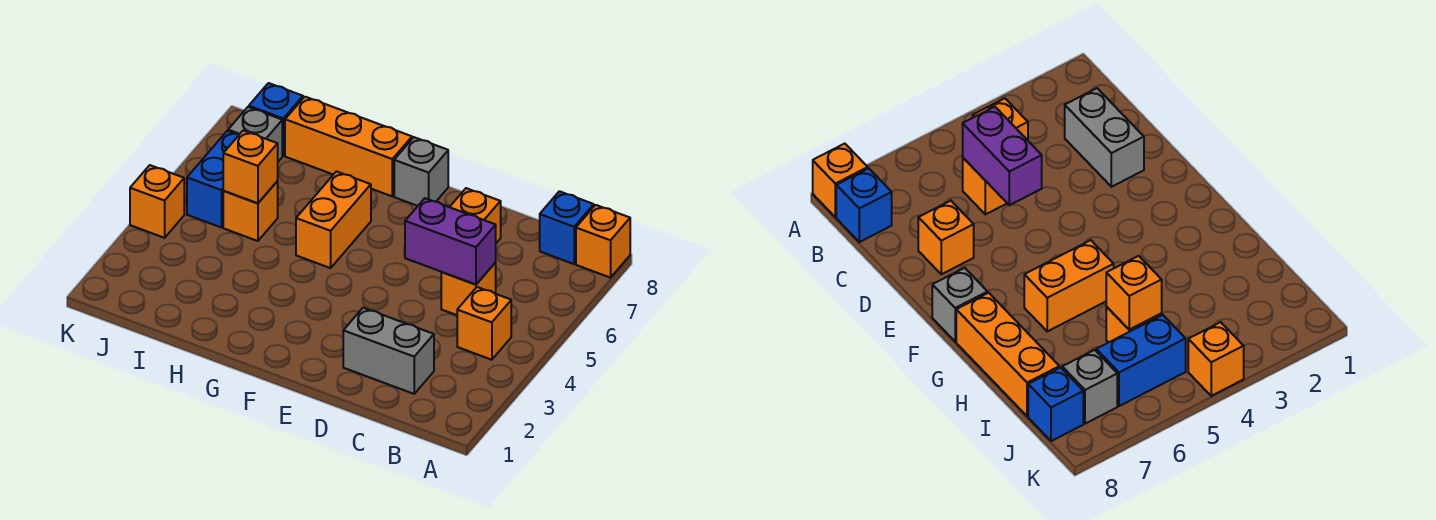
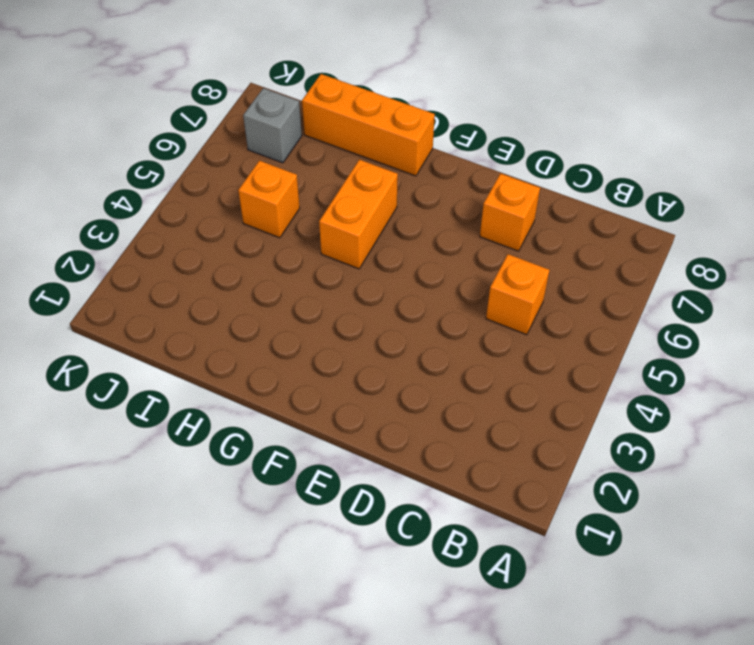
none -> orange 1x1 brick [576,205,630,278]
none -> orange 1x1 brick [457,287,511,360]
none -> blue 1x1 brick [540,191,594,264]

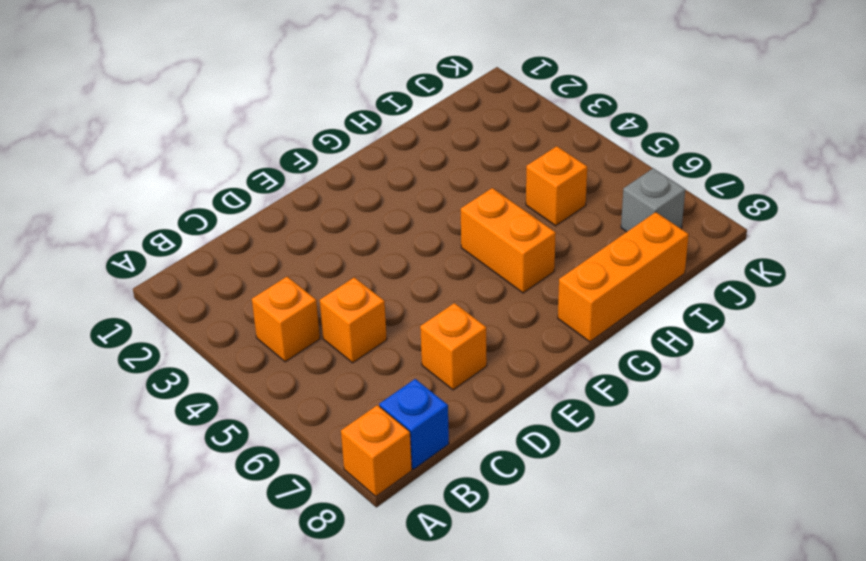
none -> grey 1x2 brick [343,308,434,394]
none -> grey 1x1 brick [394,137,448,206]
none -> blue 1x2 brick [187,131,239,228]

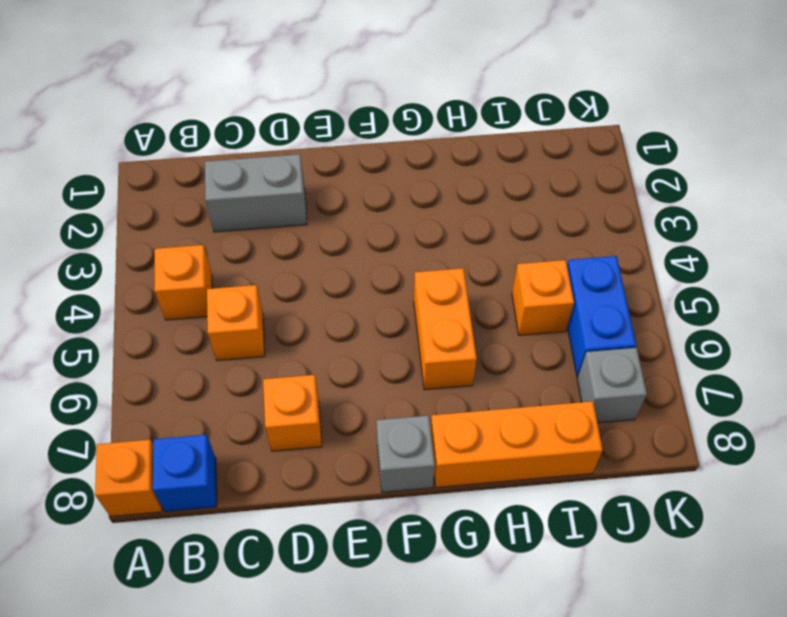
none -> blue 1x1 brick [249,83,303,156]
none -> orange 1x1 brick [130,165,184,238]
none -> purple 1x2 brick [405,198,496,285]

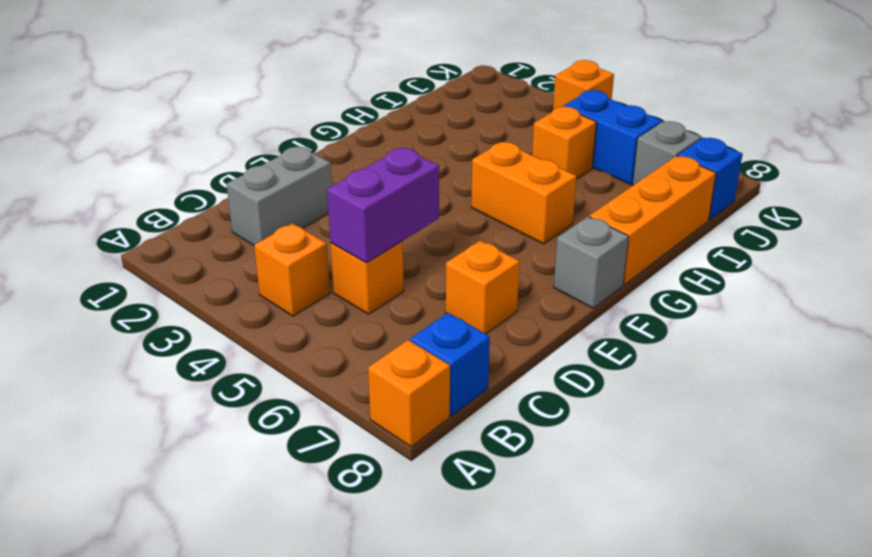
none -> orange 1x1 brick [223,131,278,203]

